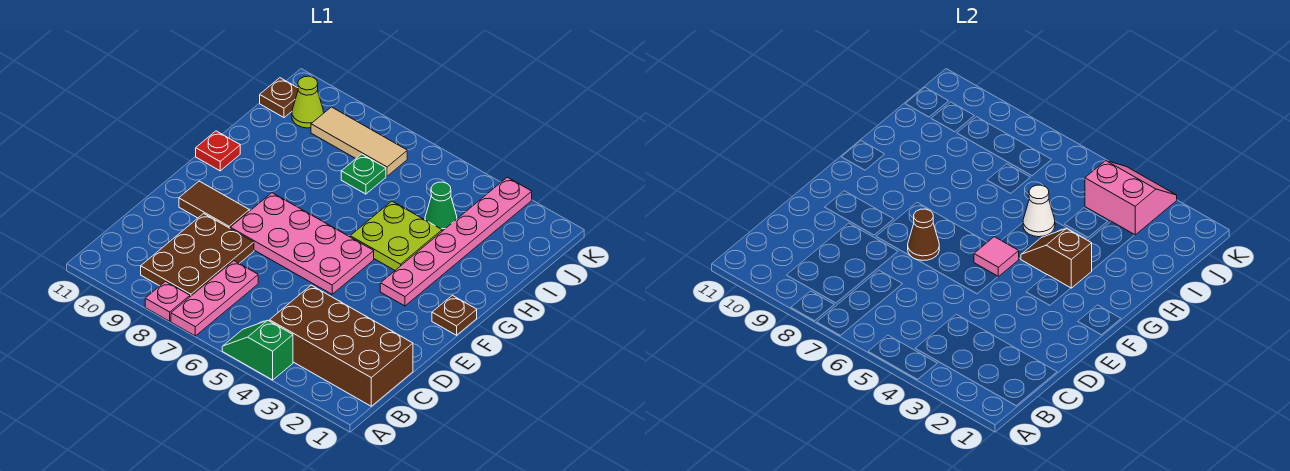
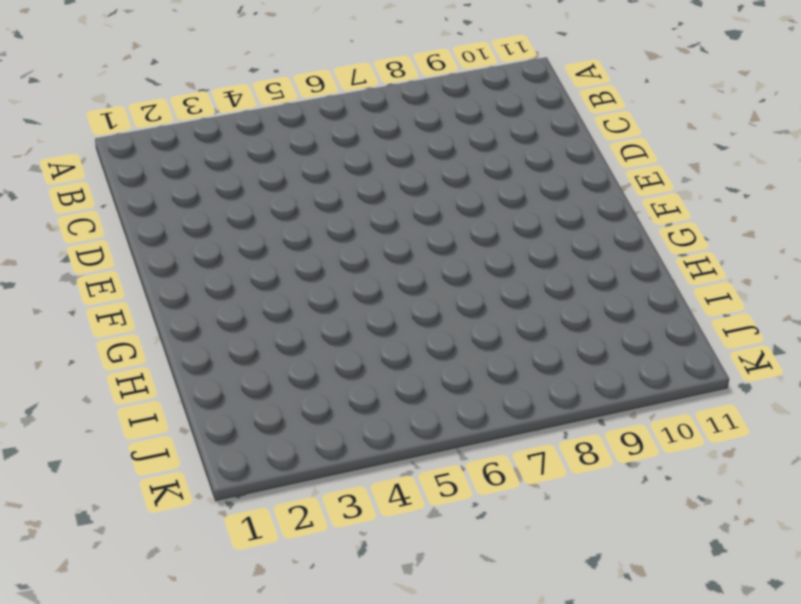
none -> green 1x2 slope [222,321,293,380]
none -> pink 1x3 plate [171,261,258,336]
none -> pink 1x1 plate [145,282,190,321]

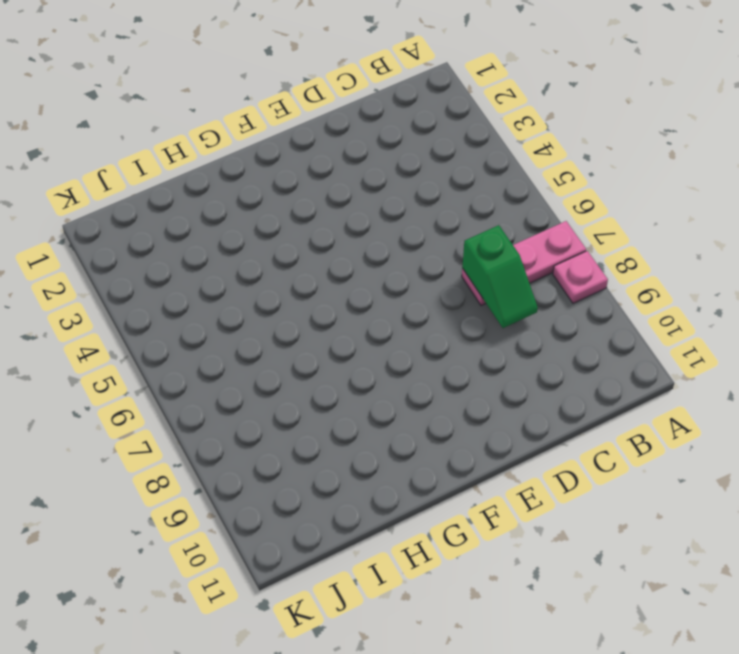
green 1x2 slope [462,225,538,328] -> green 1x2 slope moved to [222,321,293,380]
none -> brown 2x4 brick [270,285,413,406]
none -> brown 2x3 plate [141,214,254,297]
none -> pink 2x4 plate [230,193,374,294]

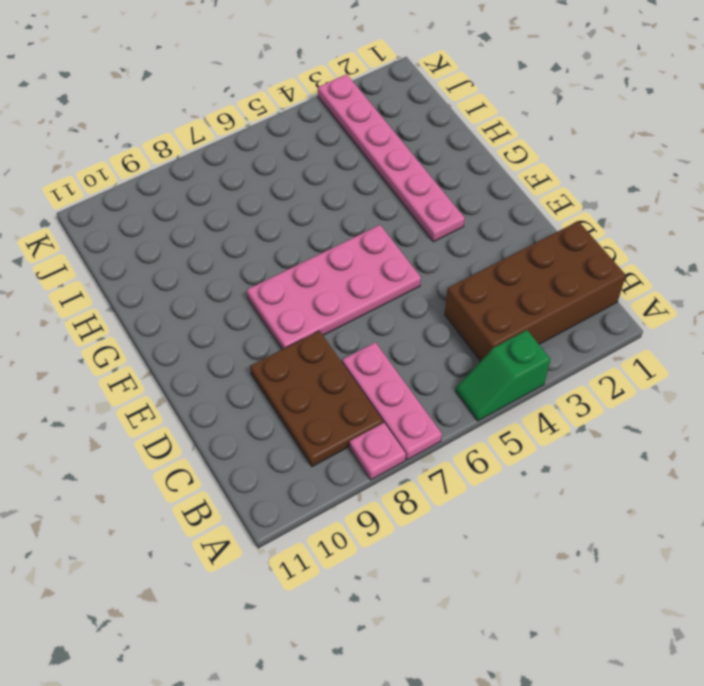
none -> brown 1x2 tile [179,181,249,228]
none -> brown 1x1 plate [432,295,477,335]
none -> lime 2x2 plate [350,201,442,270]

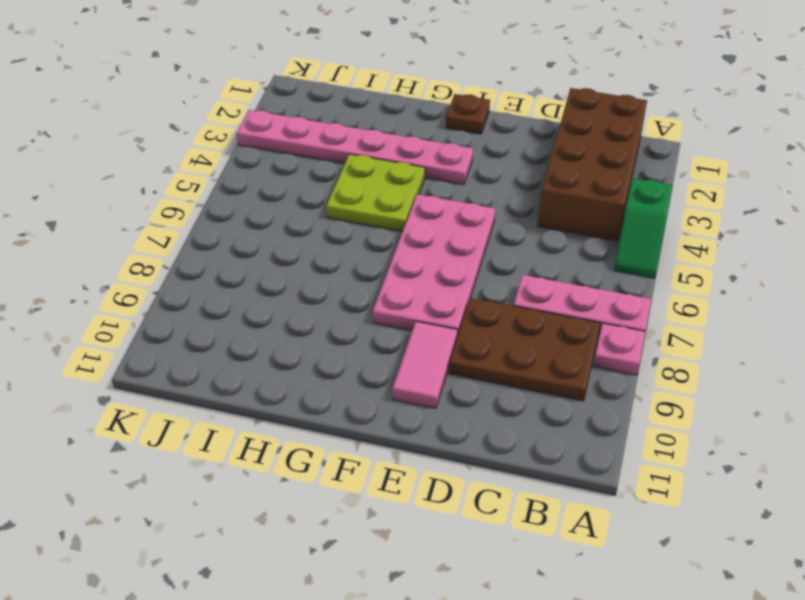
pink 1x2 tile [393,321,458,408] -> brown 1x2 tile [179,181,249,228]
none -> red 1x1 plate [196,131,240,171]
none -> green 1x1 cone [425,182,457,231]
none -> green 1x1 plate [341,154,386,194]

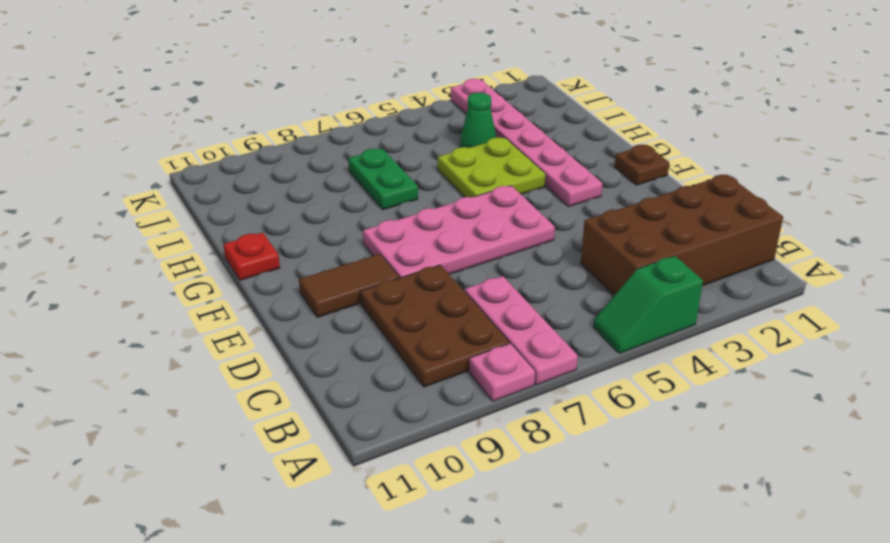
green 1x2 plate [348,149,418,210] -> green 1x1 plate [341,154,386,194]
none -> tan 1x3 tile [311,107,407,176]
none -> lime 1x1 cone [292,76,324,128]
none -> brown 1x1 plate [260,78,298,118]

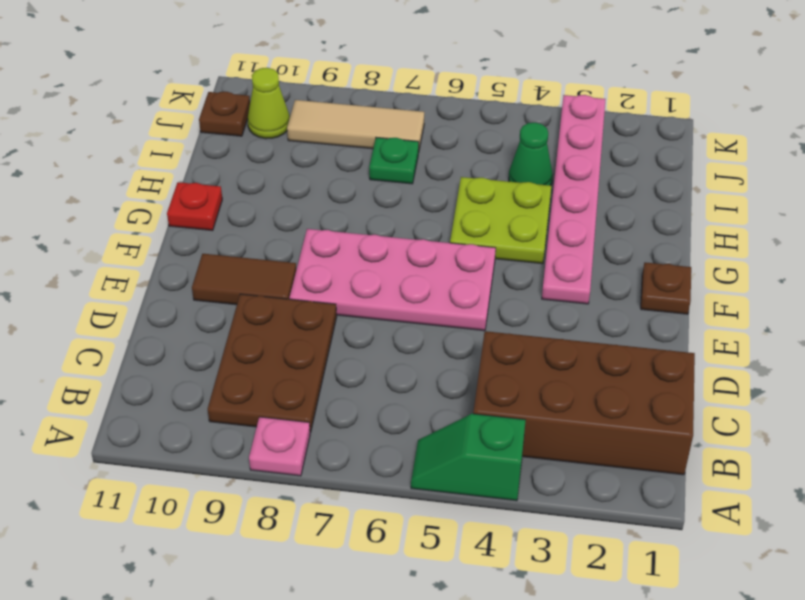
none -> pink 1x3 plate [171,261,258,336]
none -> brown 1x1 cone [908,209,939,260]
none -> pink 1x1 tile [974,237,1019,277]

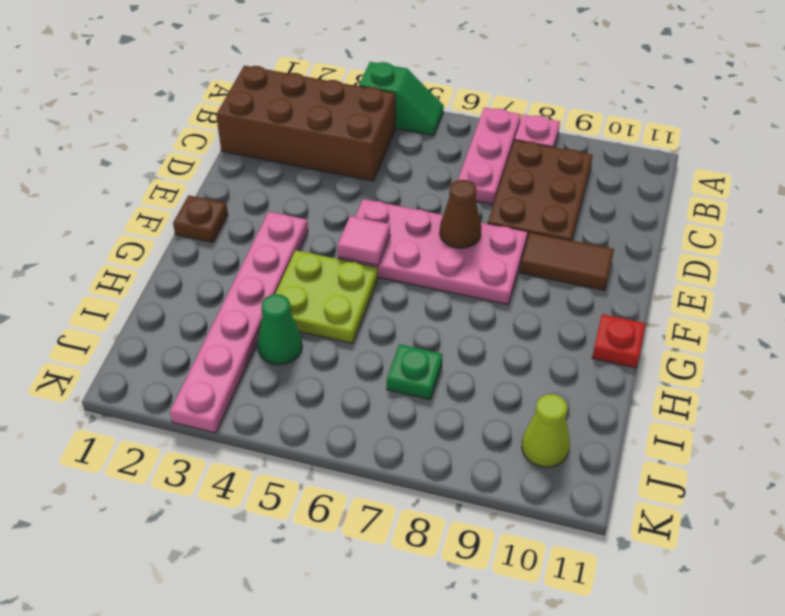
none -> tan 1x3 tile [311,107,407,176]
none -> brown 1x1 plate [260,78,298,118]
none -> brown 1x2 slope [1021,229,1092,288]

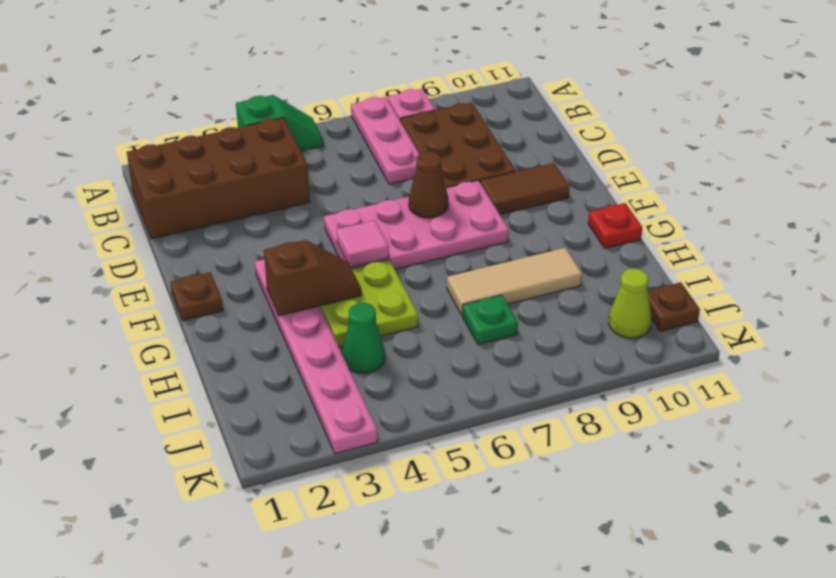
tan 1x3 tile [447,248,582,316] -> tan 1x3 tile moved to [311,107,407,176]
none -> white 1x1 cone [1023,185,1055,237]
none -> pink 2x2 slope [1085,161,1177,235]

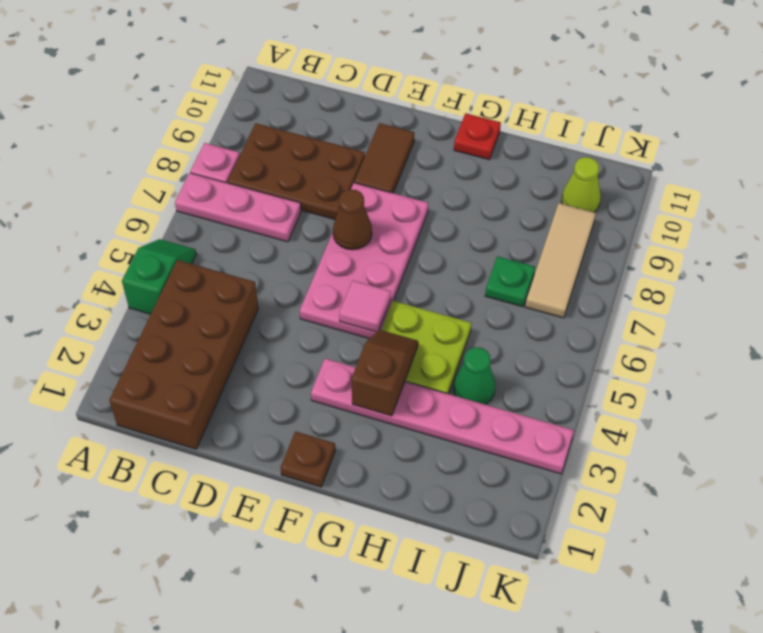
none -> brown 1x1 plate [260,78,298,118]
none -> white 1x1 cone [1023,185,1055,237]
none -> pink 2x2 slope [1085,161,1177,235]

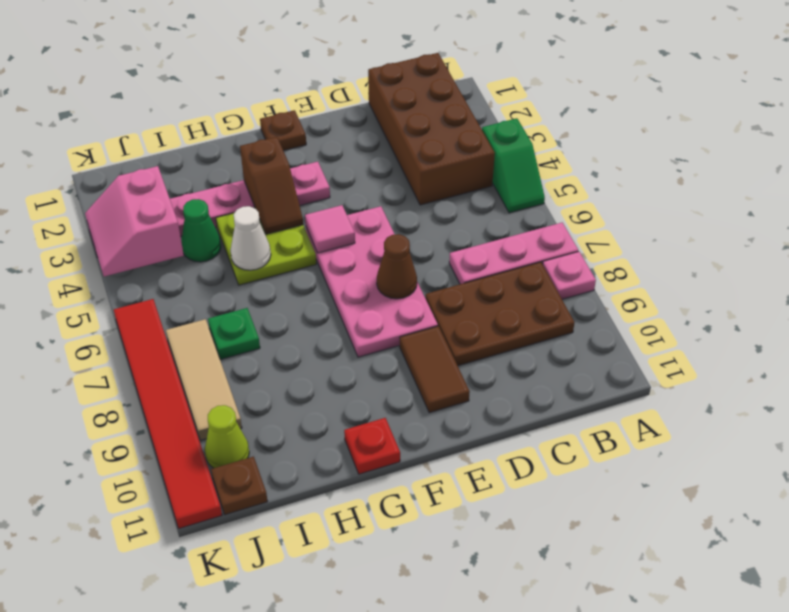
red 1x6 tile [114,299,222,529] -> none

